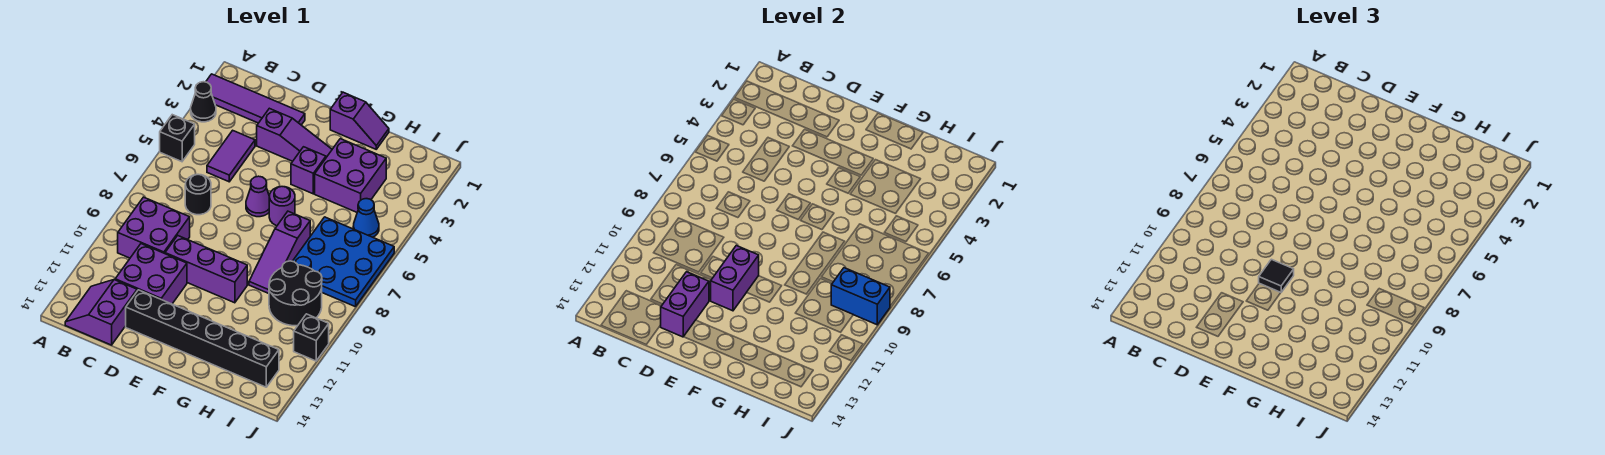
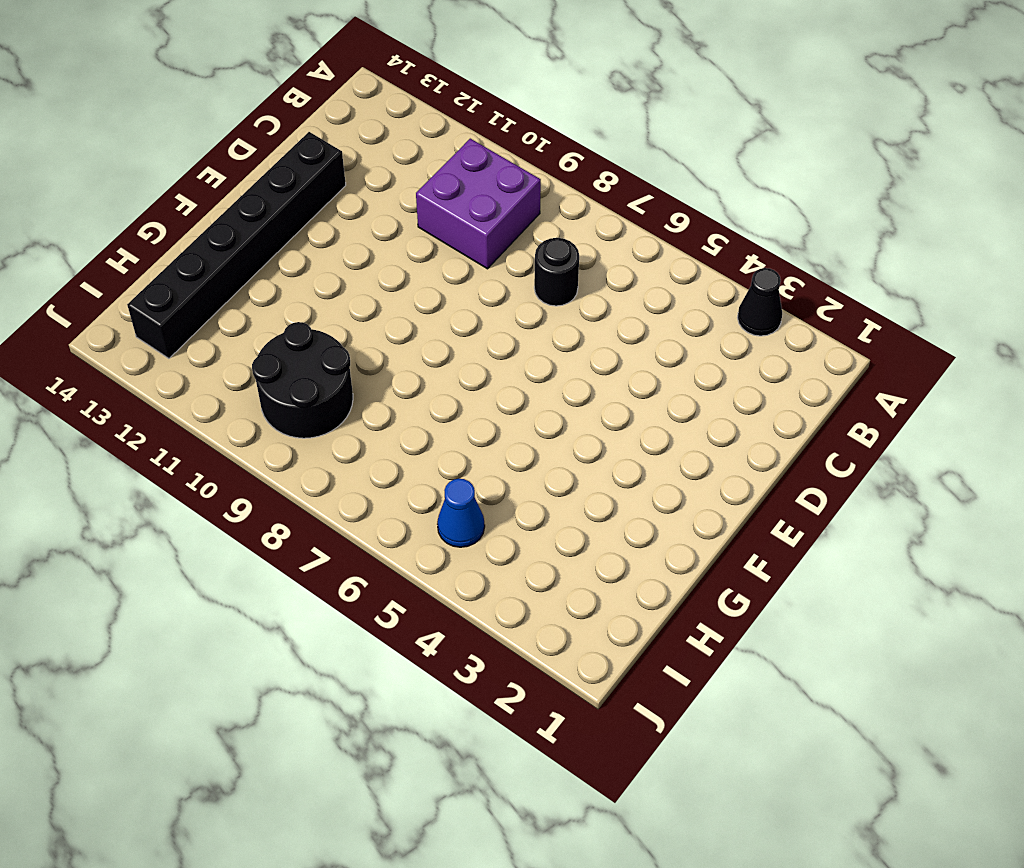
none -> purple 1x4 tile [206,74,305,125]
none -> black 1x1 brick [160,115,195,162]
none -> purple 2x2 slope [65,280,137,345]

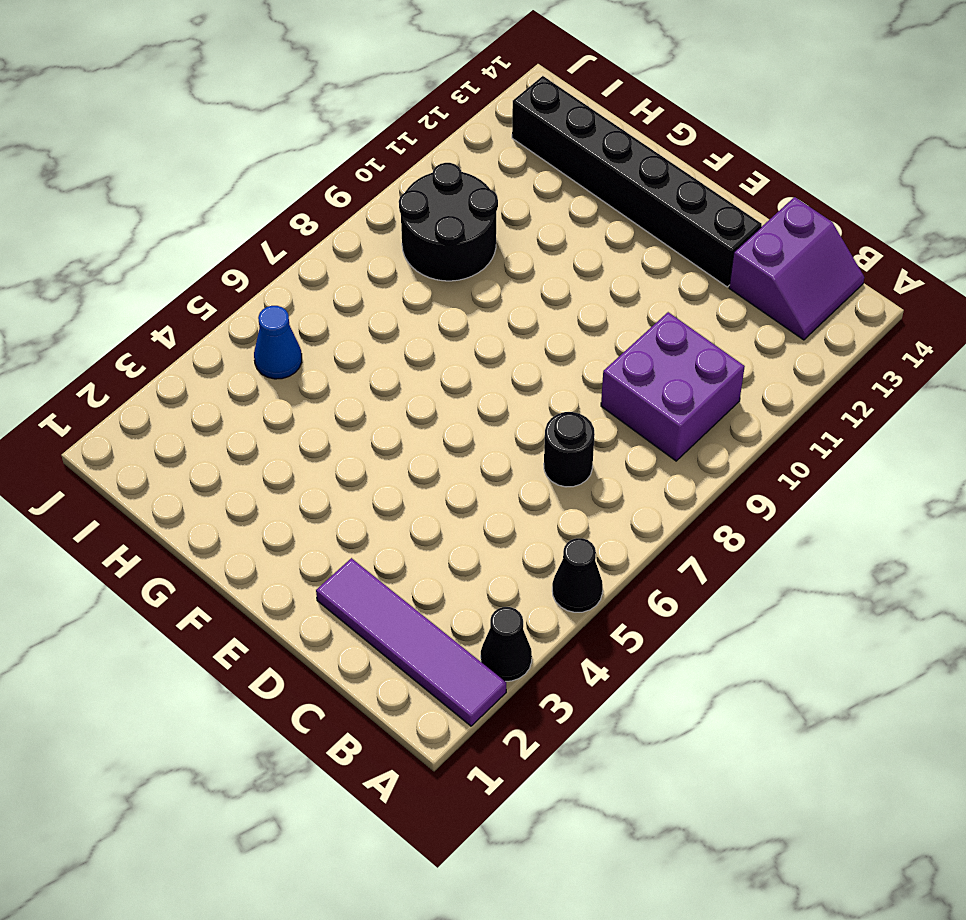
black 1x1 cone [552,538,603,612] -> black 1x1 brick [160,115,195,162]
none -> purple 1x2 tile [207,130,255,182]
none -> purple 2x2 brick [115,244,187,304]
none -> purple 1x3 slope [257,108,332,161]

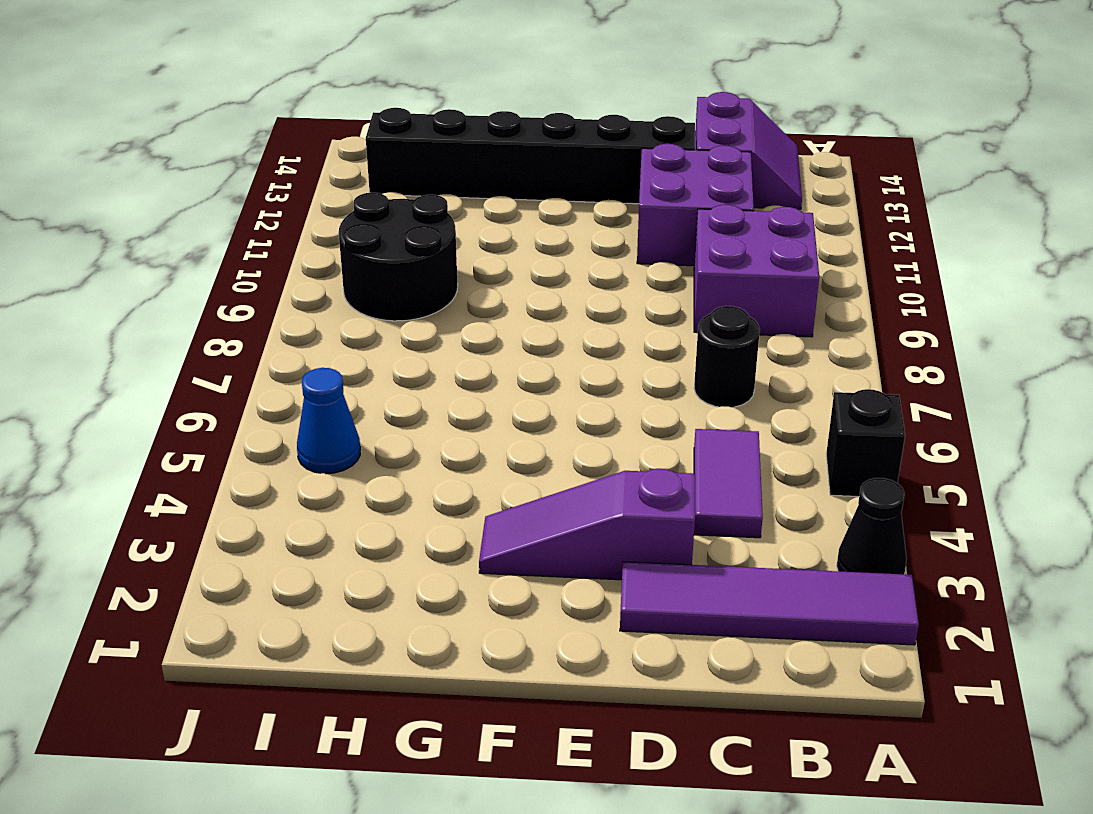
none -> purple 1x3 brick [165,236,247,303]
none -> purple 1x1 cone [246,176,270,217]
none -> purple 1x2 slope [330,92,389,149]

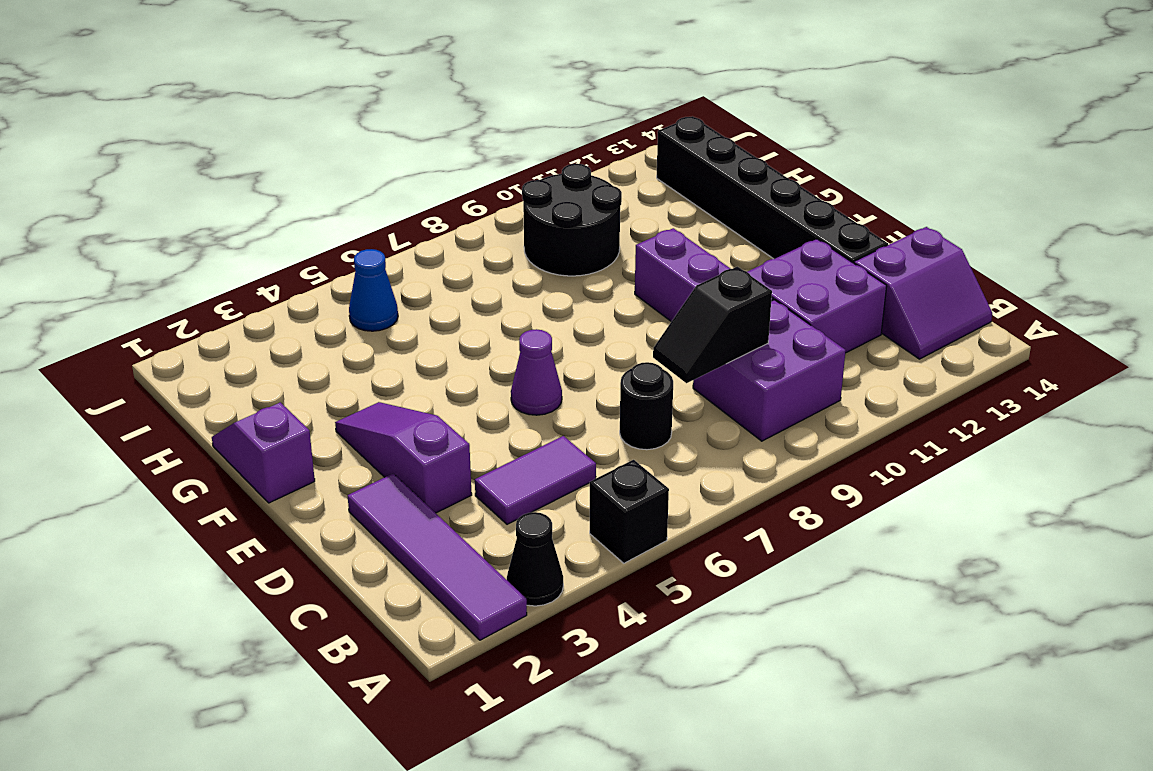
black 1x2 slope [653,267,772,383] -> none
none -> purple 1x1 brick [291,147,326,194]
none -> purple 1x1 round brick [269,187,295,226]
none -> purple 2x2 brick [315,139,386,212]

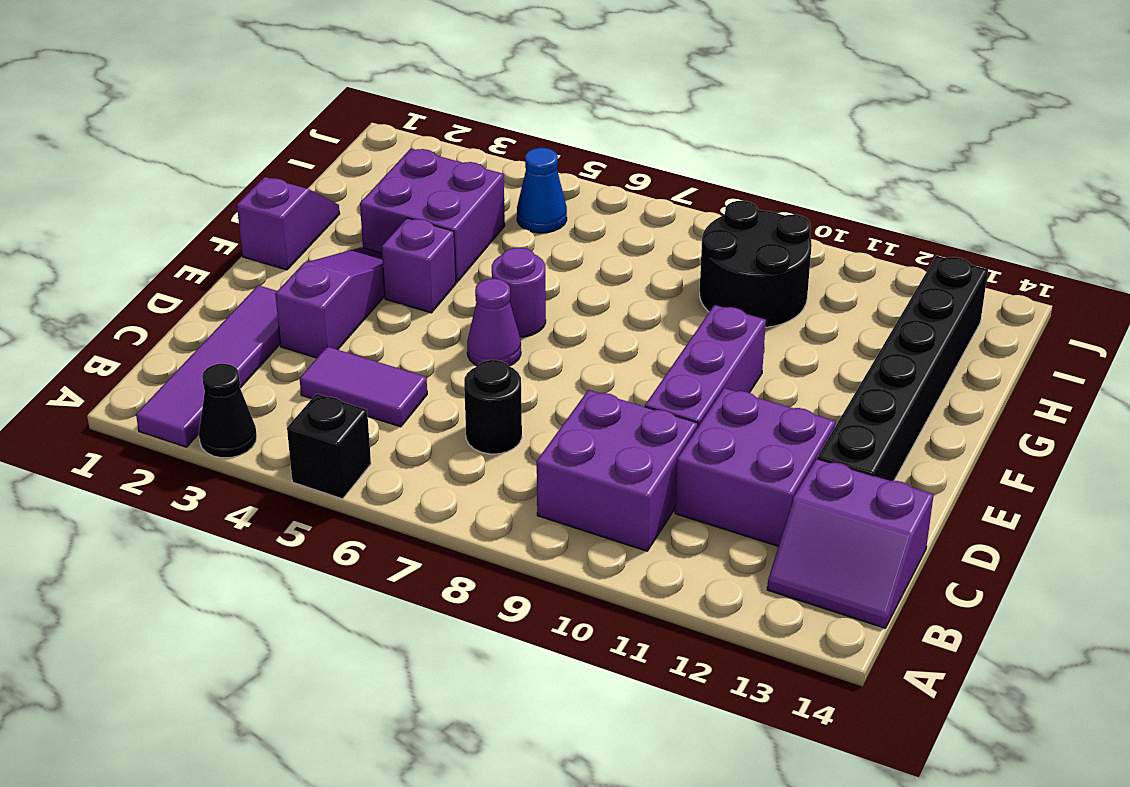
none -> purple 1x3 slope [249,211,310,293]
none -> blue 3x3 plate [293,217,394,307]
none -> black 1x1 brick [294,314,329,361]

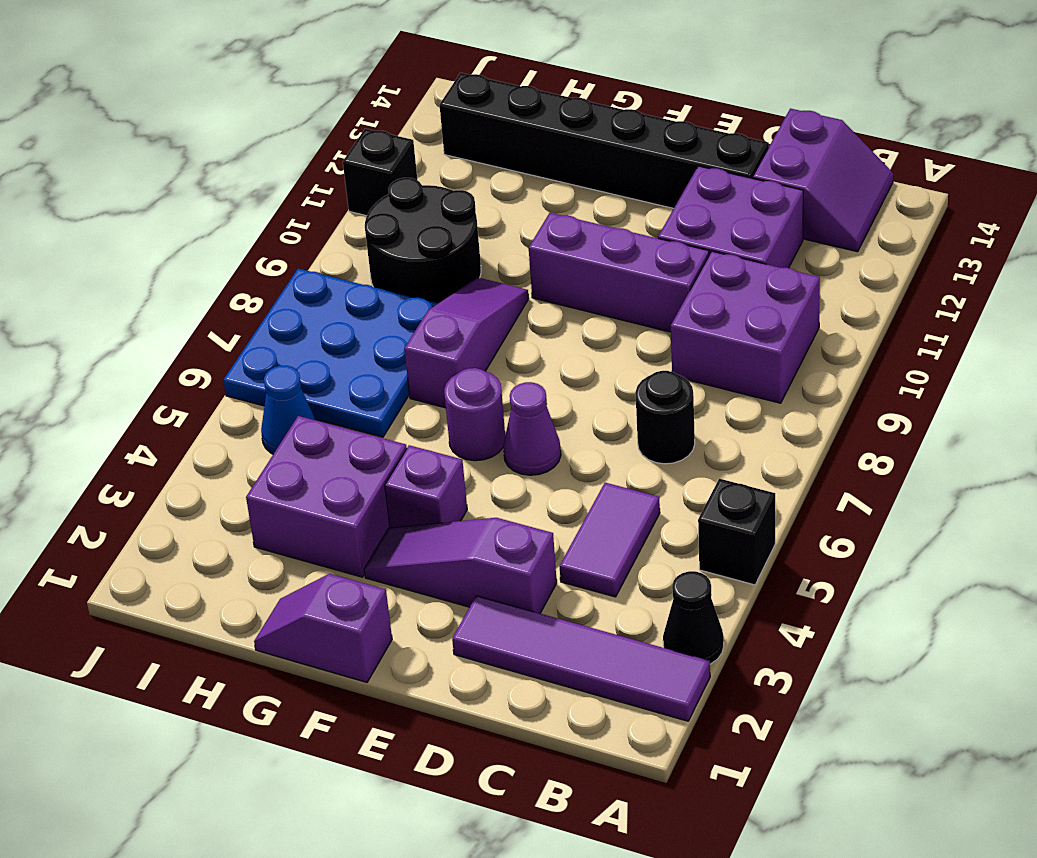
none -> purple 1x2 brick [661,272,709,337]
none -> purple 1x2 brick [711,246,759,311]
none -> blue 1x2 brick [831,268,890,325]

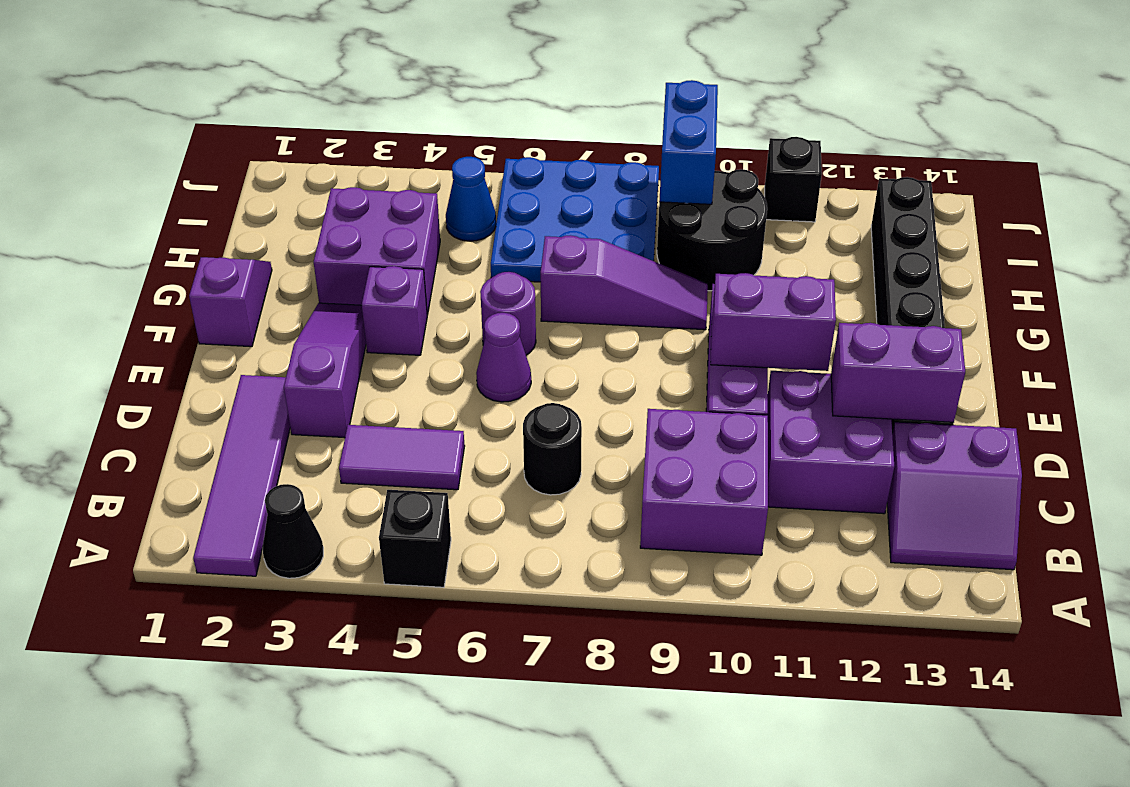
none -> black 1x1 tile [1259,259,1294,292]

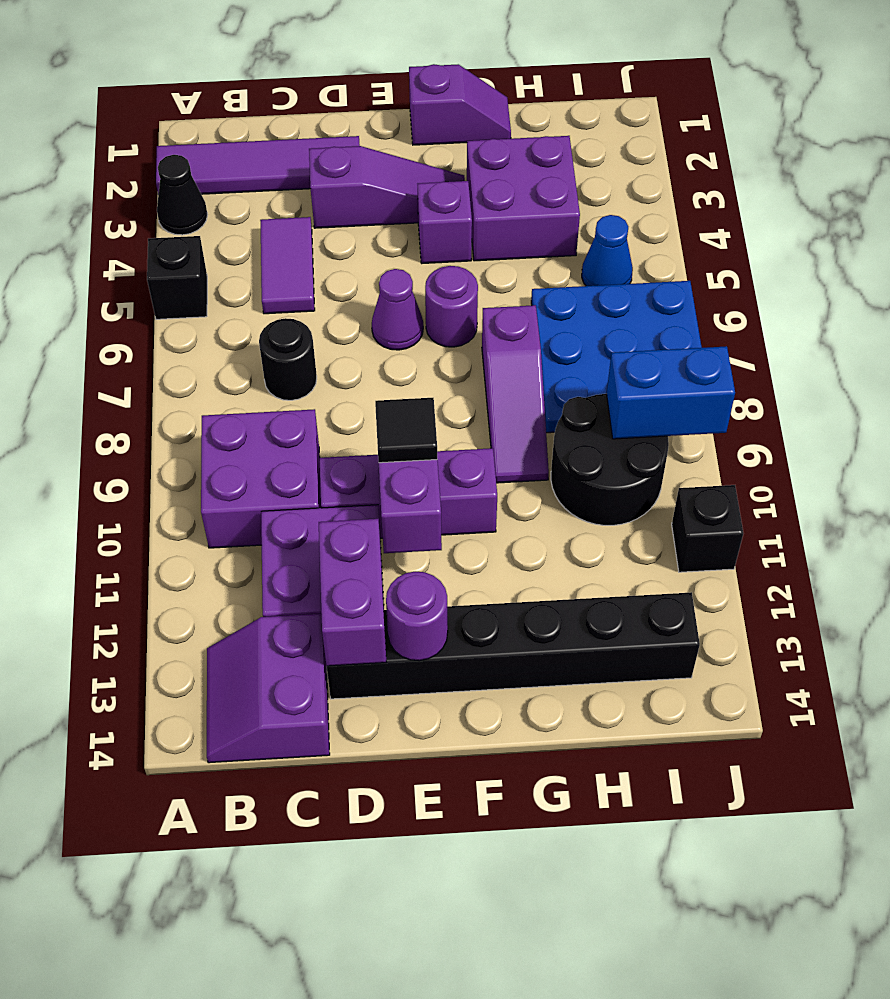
purple 1x1 round brick [386,572,448,661] -> none

